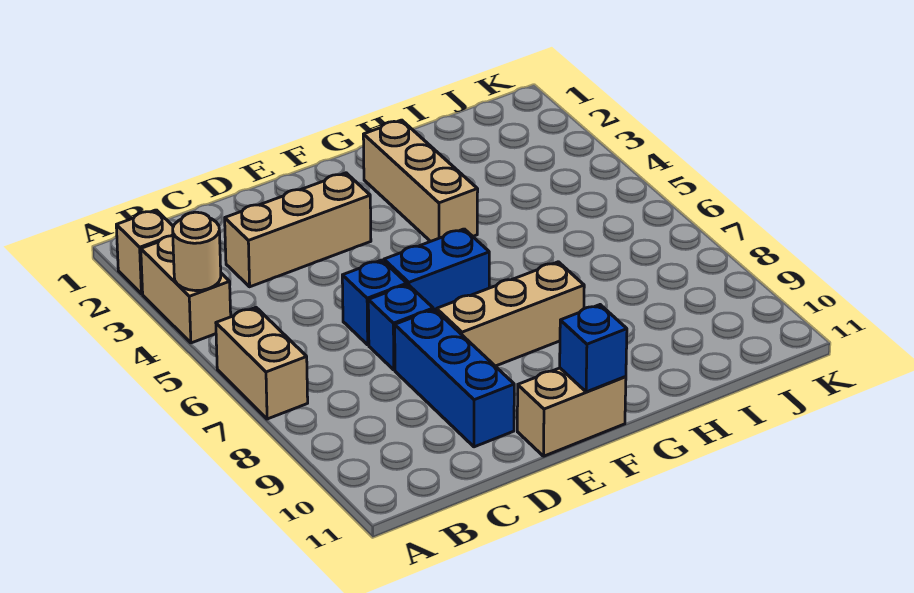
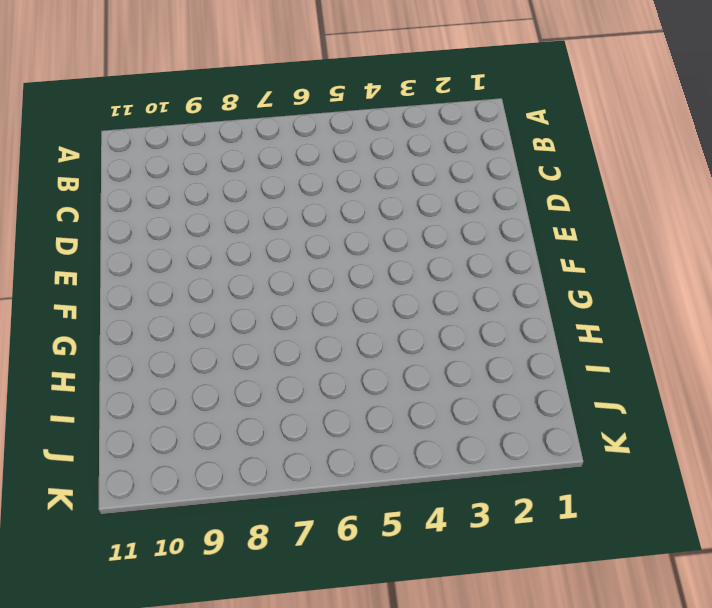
none -> tan 1x1 brick [116,210,173,294]
none -> tan 1x2 brick [141,235,231,343]
none -> tan 1x2 brick [216,307,308,419]

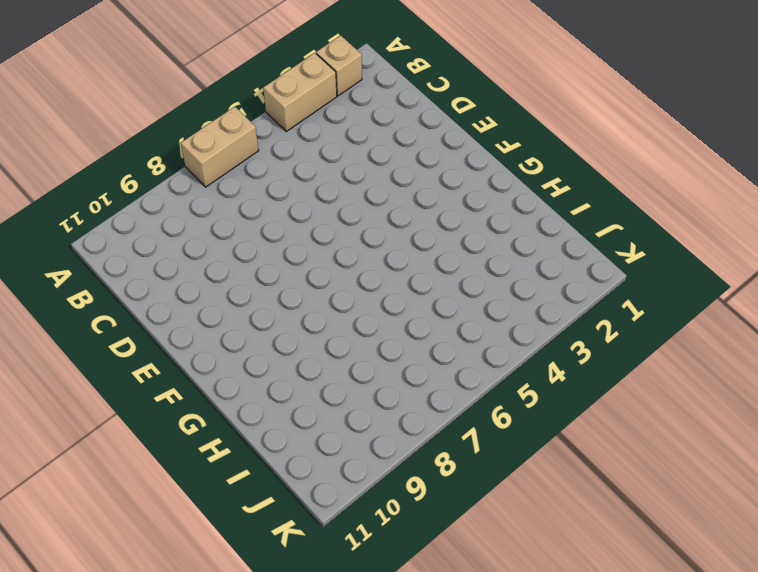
none -> tan 1x3 brick [225,173,371,287]
none -> blue 1x1 brick [342,260,407,345]
none -> blue 1x1 brick [368,285,433,370]

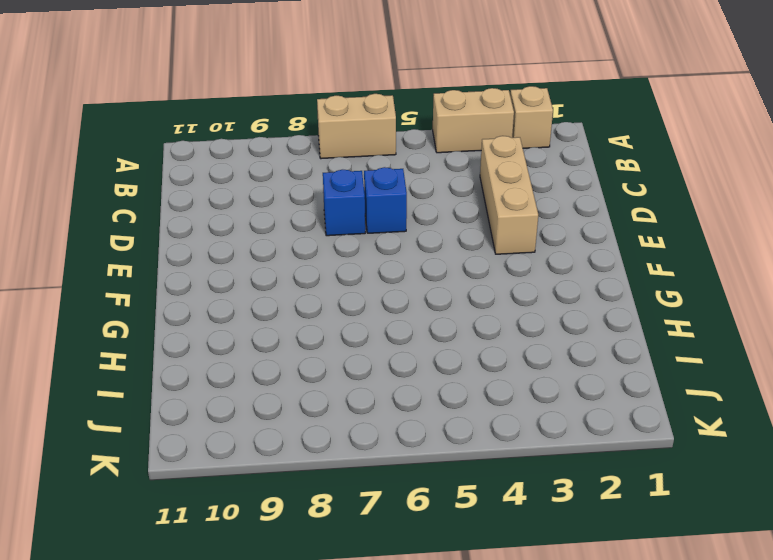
none -> blue 1x3 brick [395,309,514,447]
none -> blue 1x2 brick [384,229,489,311]
none -> tan 1x3 brick [437,262,584,366]

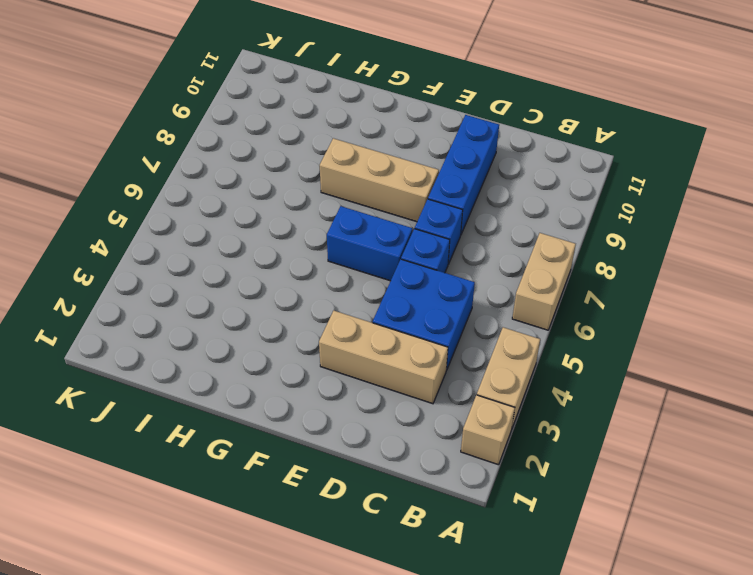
blue 2x2 brick [373,259,475,370] -> none
none -> tan 1x2 brick [517,368,626,456]
none -> tan 1x3 brick [363,120,478,241]
none -> tan 1x1 round brick [173,212,221,291]

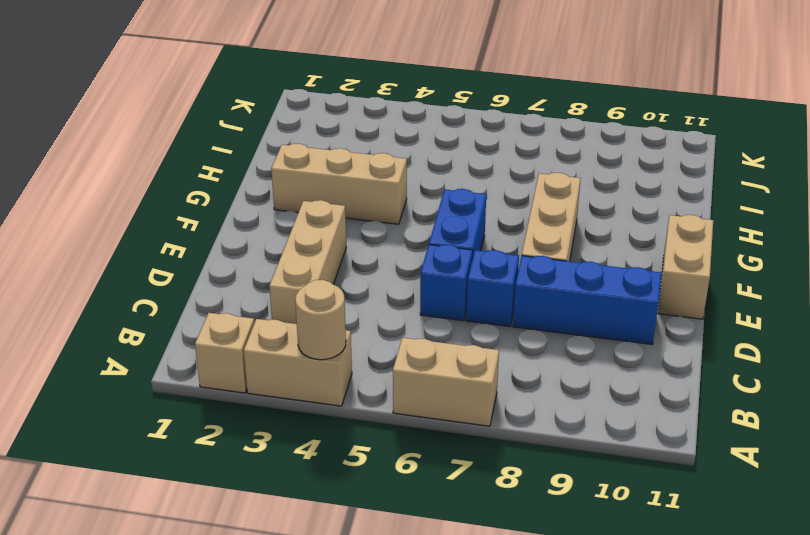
none -> blue 1x1 brick [560,305,627,392]

